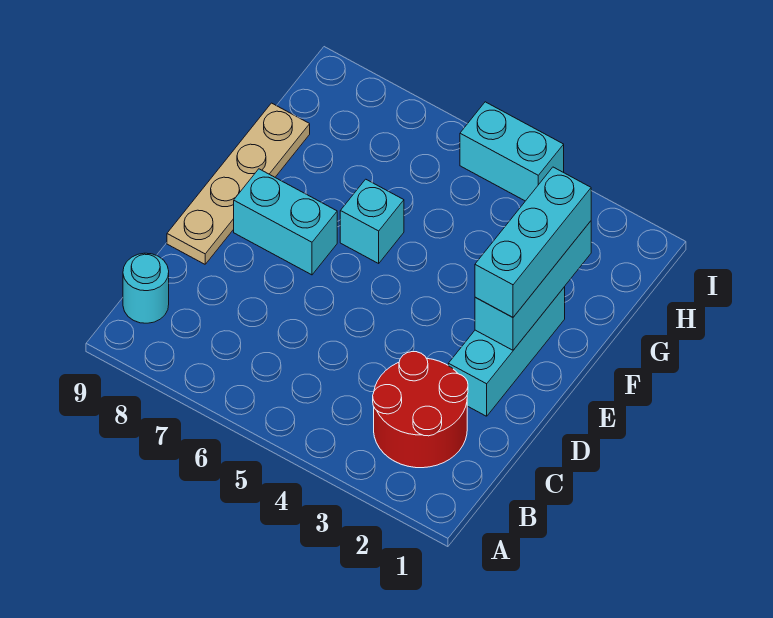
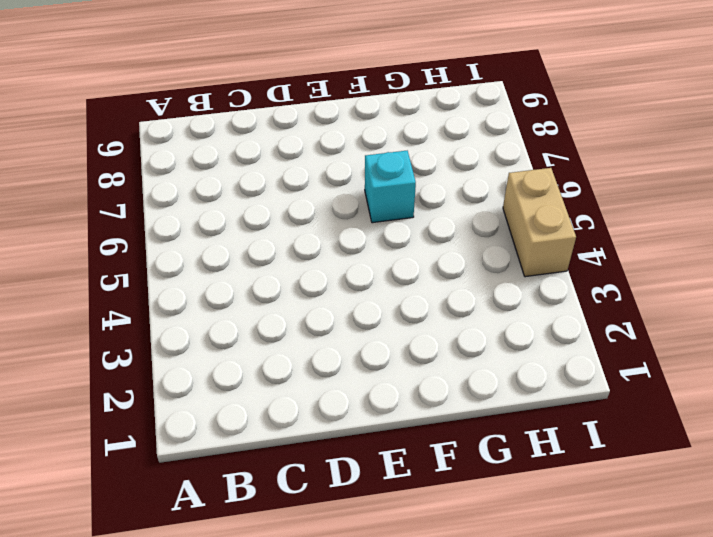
tan 1x2 brick [503,168,576,277] -> cyan 1x2 brick [460,102,564,201]
none -> red 2x2 round brick [373,352,468,468]
none -> cyan 1x1 round brick [123,253,169,323]

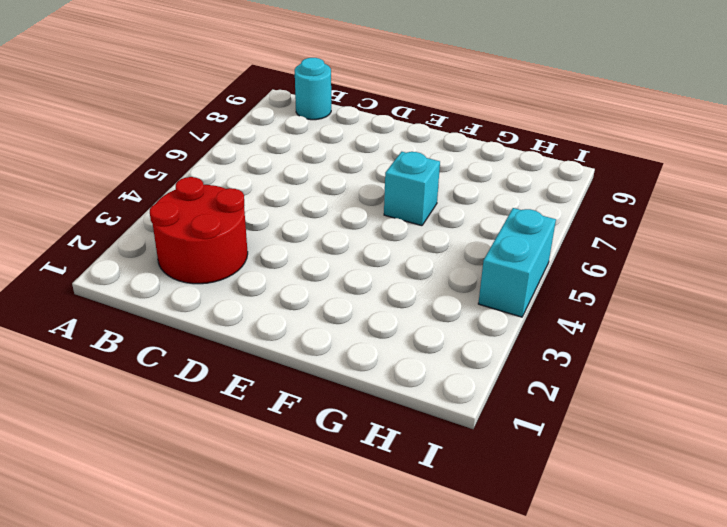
none -> cyan 1x3 brick [448,287,565,416]
none -> tan 1x4 plate [167,103,310,264]

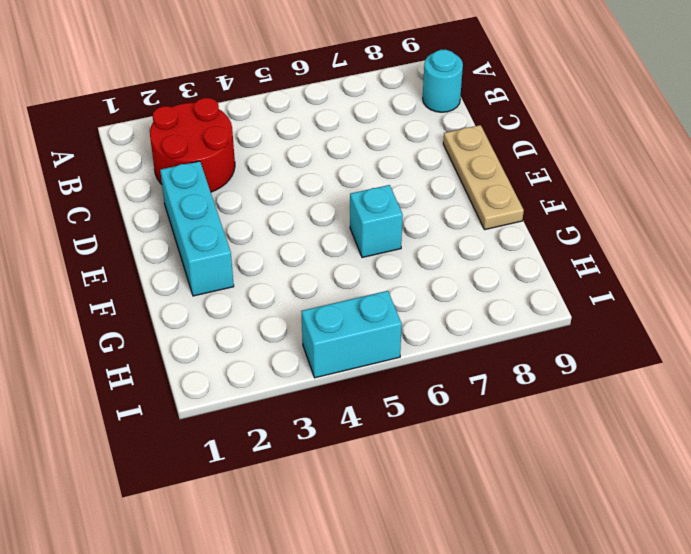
tan 1x3 plate [443,125,524,230] -> tan 1x4 plate [167,103,310,264]
none -> cyan 1x2 brick [234,169,337,275]
none -> cyan 1x3 brick [475,221,591,350]

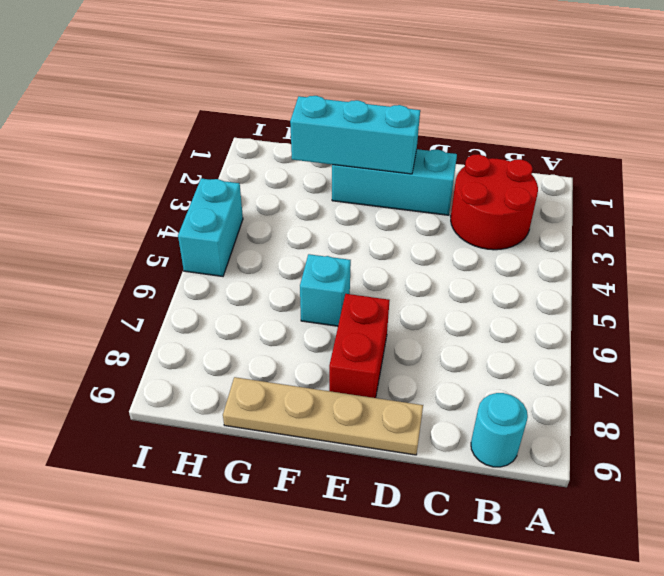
red 1x2 brick [329,294,390,398] -> cyan 1x2 brick [234,169,337,275]
none -> cyan 1x3 brick [475,167,591,317]

